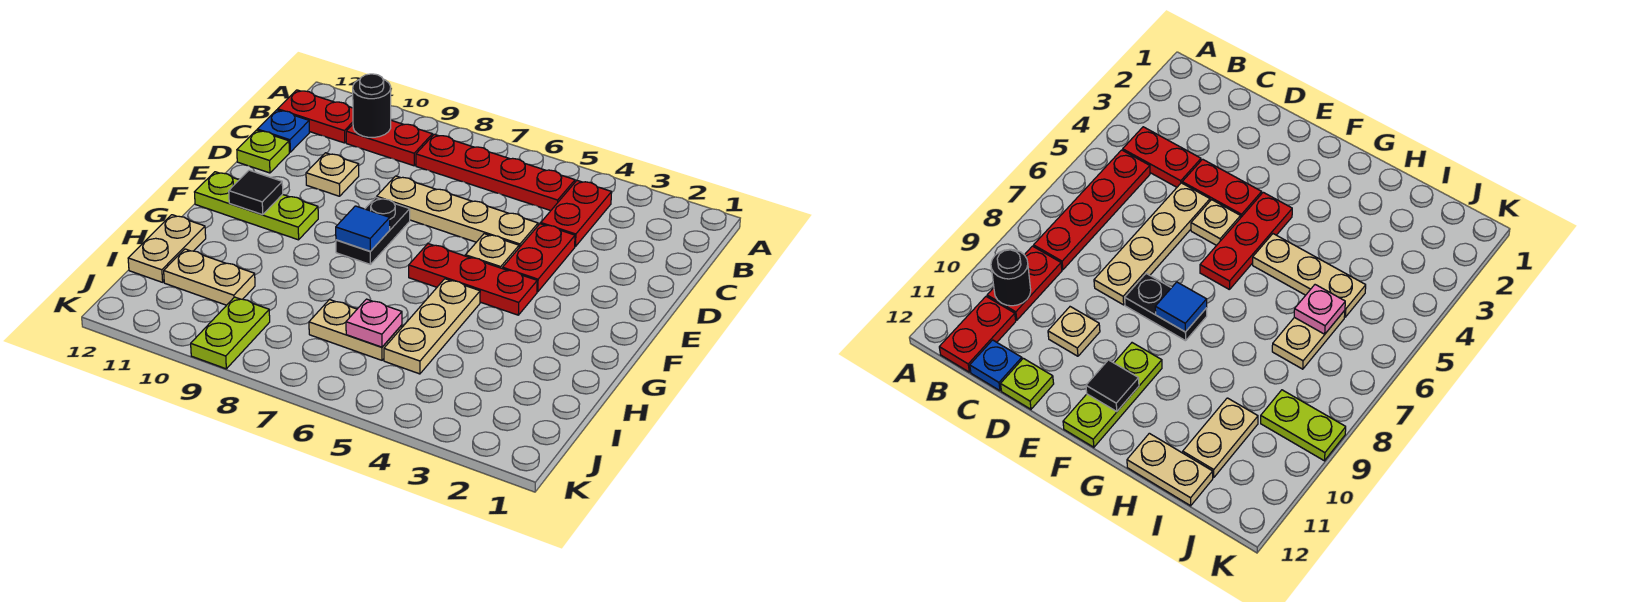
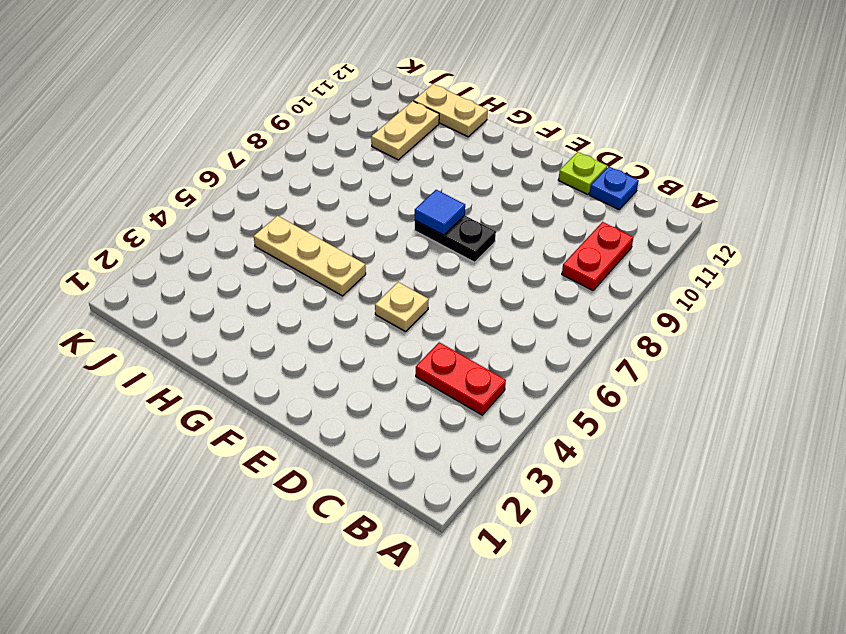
none -> red 1x4 plate [416,134,575,211]
none -> red 1x2 plate [278,90,353,143]
none -> red 1x2 plate [503,224,575,292]

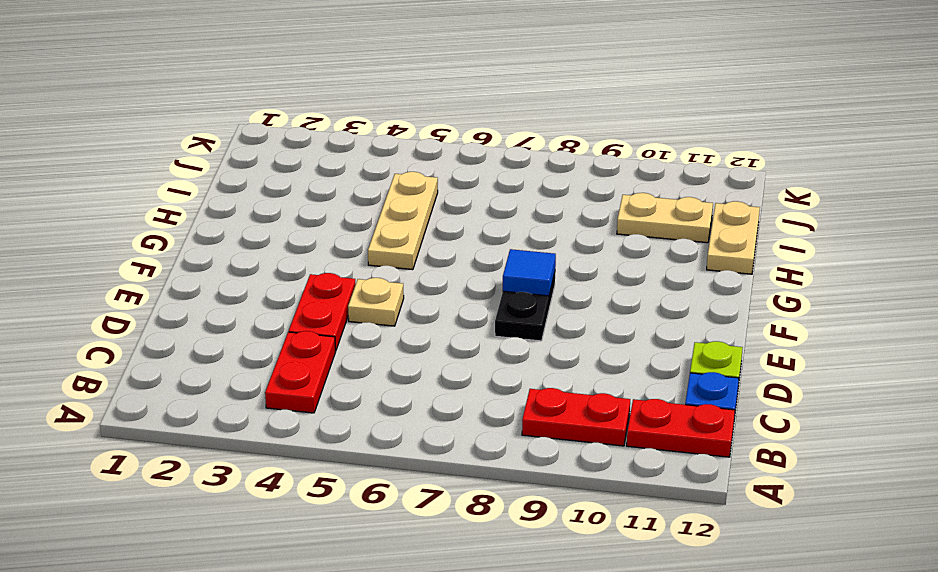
none -> red 1x4 plate [416,134,575,211]
none -> tan 1x4 plate [377,176,538,247]
none -> tan 1x1 plate [306,153,359,196]

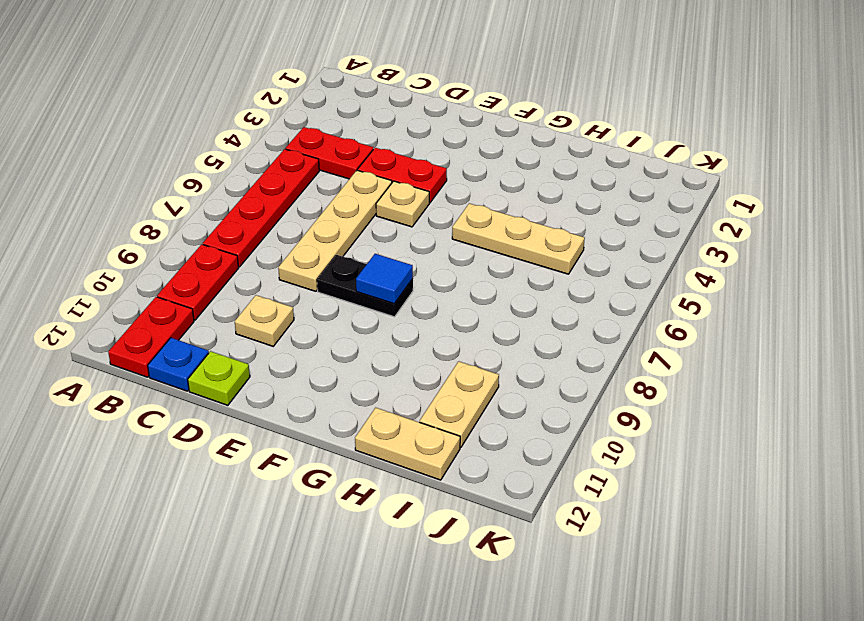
none -> red 1x3 plate [409,244,537,315]
none -> lime 1x3 plate [195,172,318,240]
none -> tan 1x2 plate [309,299,402,360]

